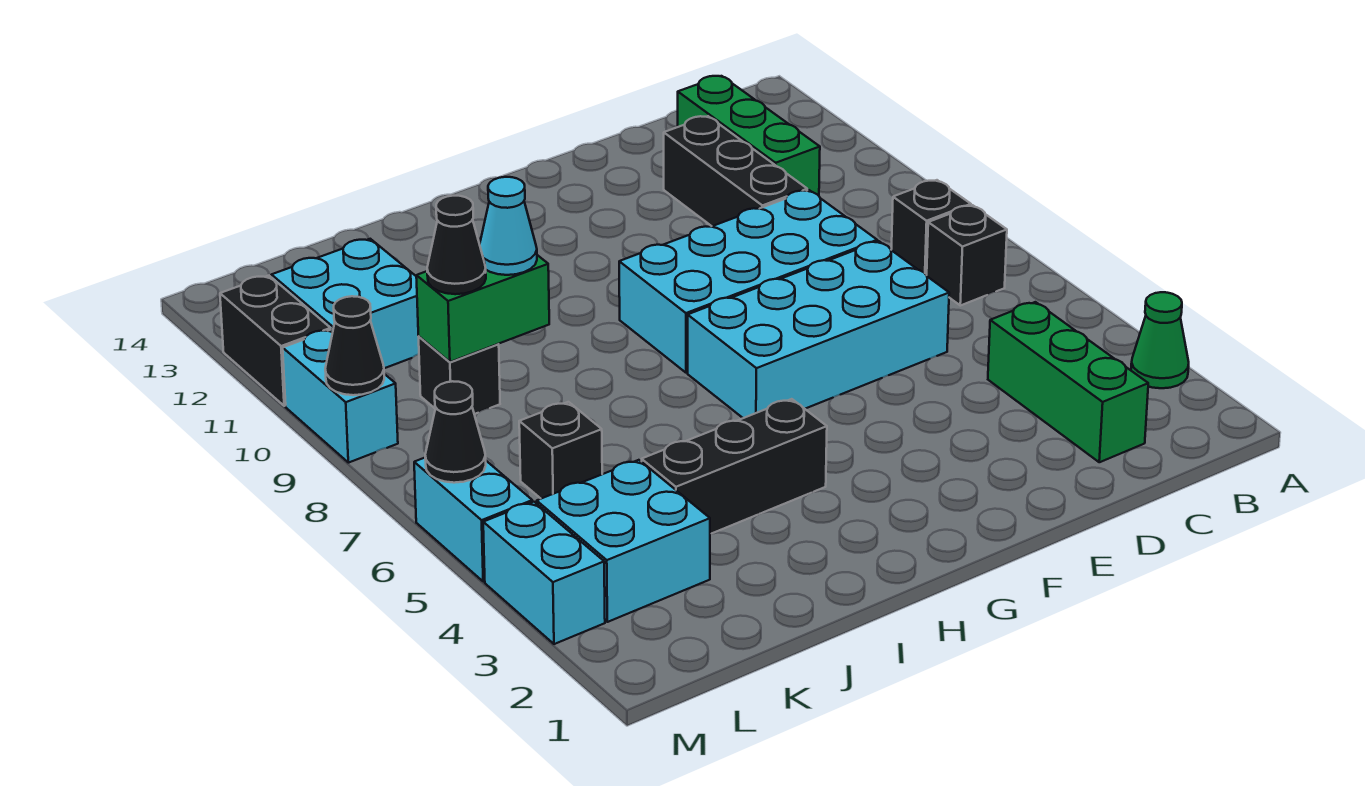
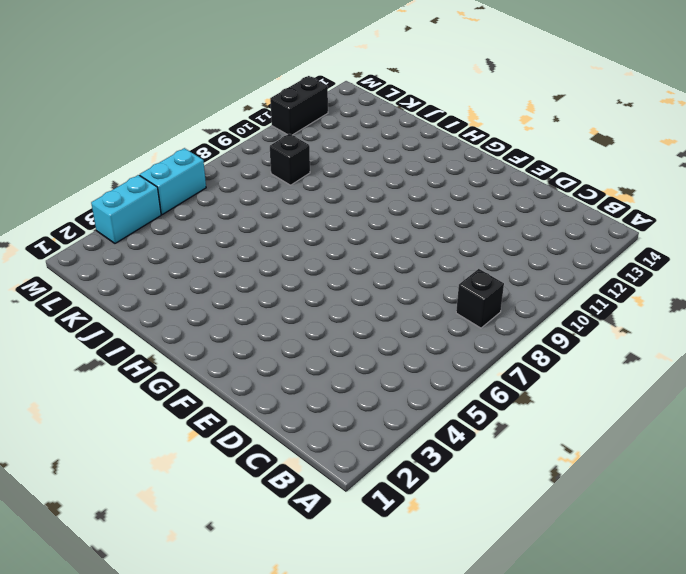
none -> green 1x1 cone [1131,292,1189,388]
none -> black 1x1 brick [927,205,1007,306]
none -> green 1x3 brick [988,302,1148,462]

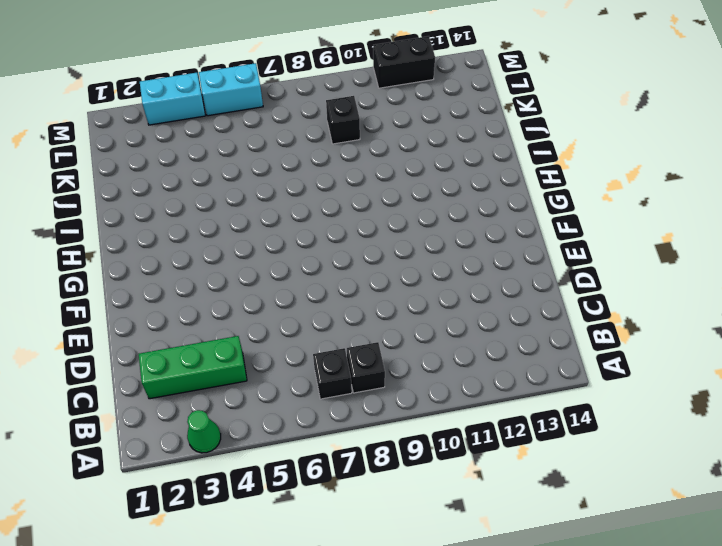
none -> green 1x3 brick [678,76,820,196]
none -> cyan 2x4 brick [688,241,949,418]
none -> cyan 2x4 brick [619,190,877,373]

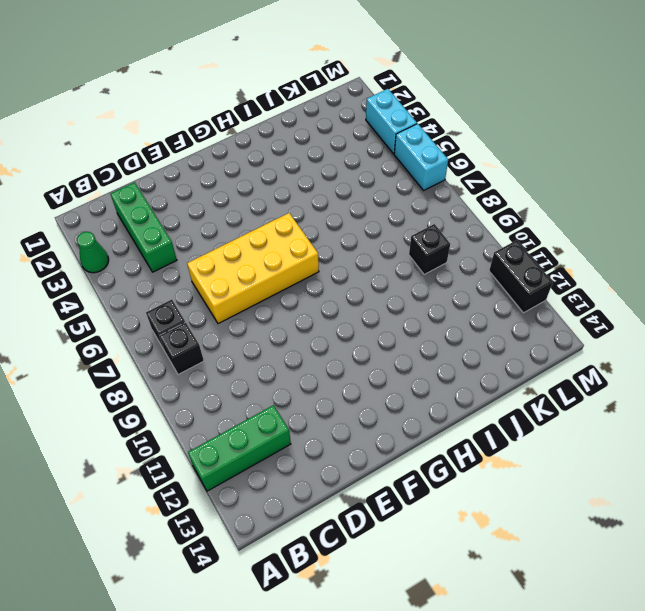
green 1x3 brick [188,405,291,491] -> green 1x3 brick turned to [678,76,820,196]
yellow 2x4 brick [187,213,319,324] -> cyan 2x4 brick [688,241,949,418]
none -> cyan 2x4 brick [619,190,877,373]
none -> black 1x3 brick [664,116,807,226]
none -> black 1x3 brick [642,399,827,534]

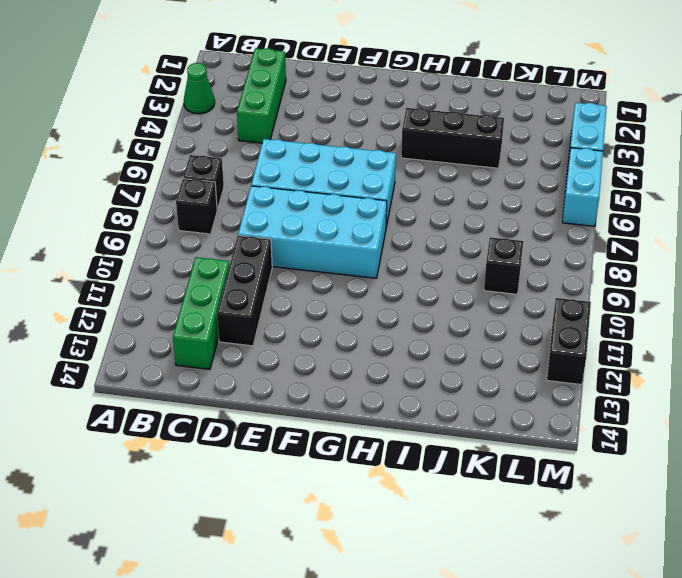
none -> cyan 2x2 brick [537,460,710,622]
none -> black 1x1 brick [519,402,602,499]
none -> cyan 2x2 brick [272,239,419,368]

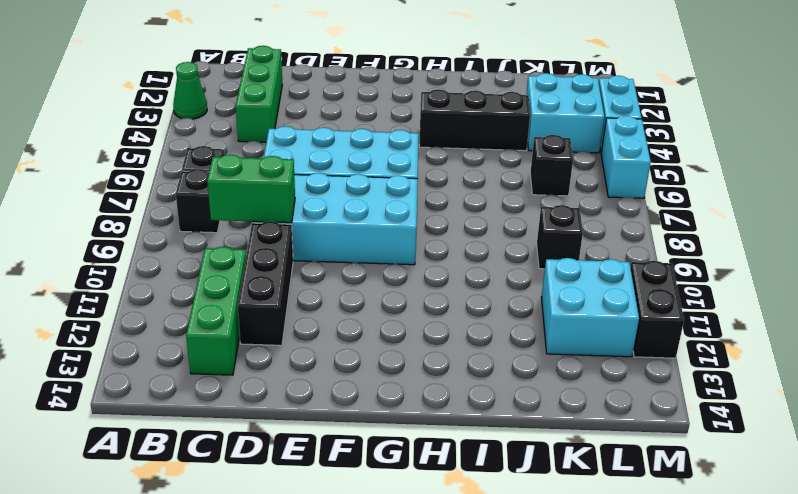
green 1x2 brick [207,155,295,223] -> green 1x2 brick moved to [416,255,549,362]
none -> cyan 1x2 brick [283,329,398,463]
none -> black 1x1 cone [425,381,486,483]
none -> black 1x1 cone [325,296,384,395]

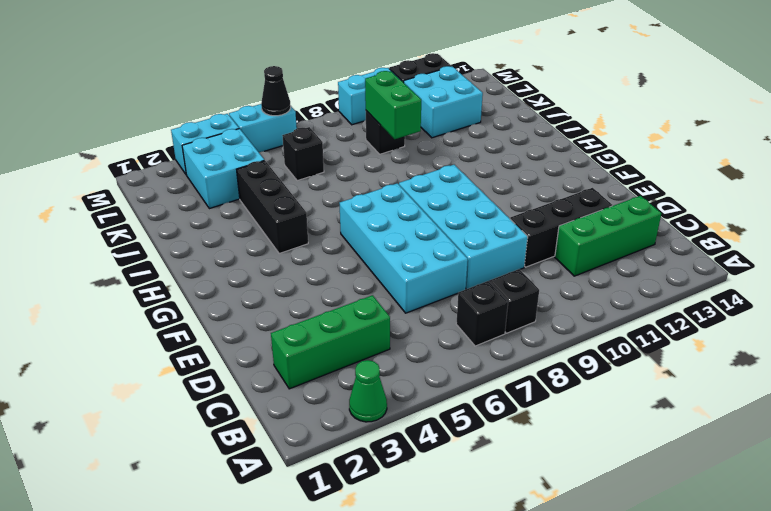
none -> black 1x1 cone [325,296,384,395]
none -> cyan 1x1 cone [480,177,537,275]
none -> black 1x1 cone [427,196,486,294]

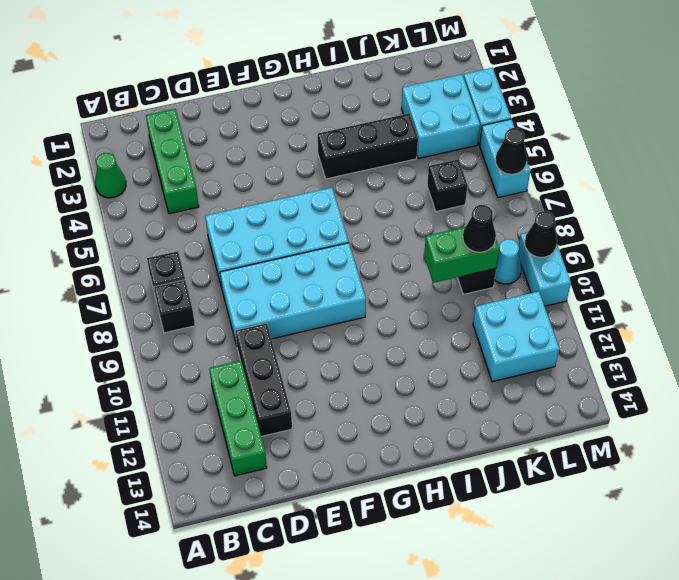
cyan 1x1 cone [495,239,522,284] -> cyan 1x1 cone moved to [480,177,537,275]
none -> black 1x2 brick [220,276,331,406]

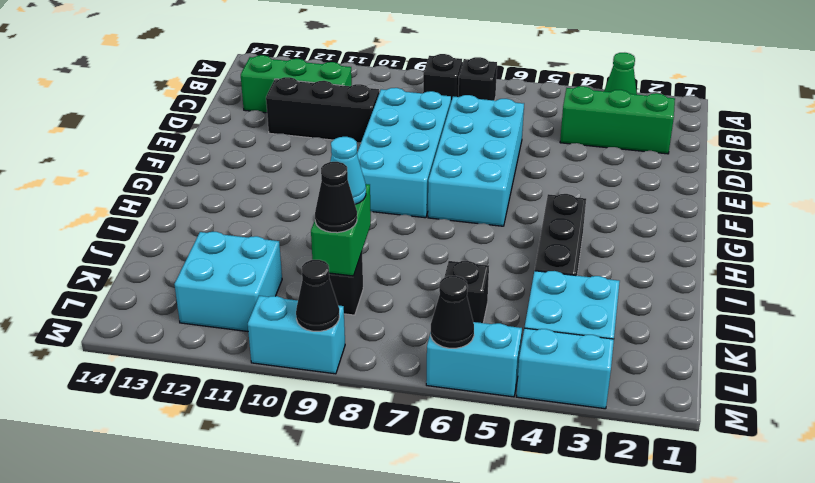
none -> black 1x2 brick [220,276,331,406]

